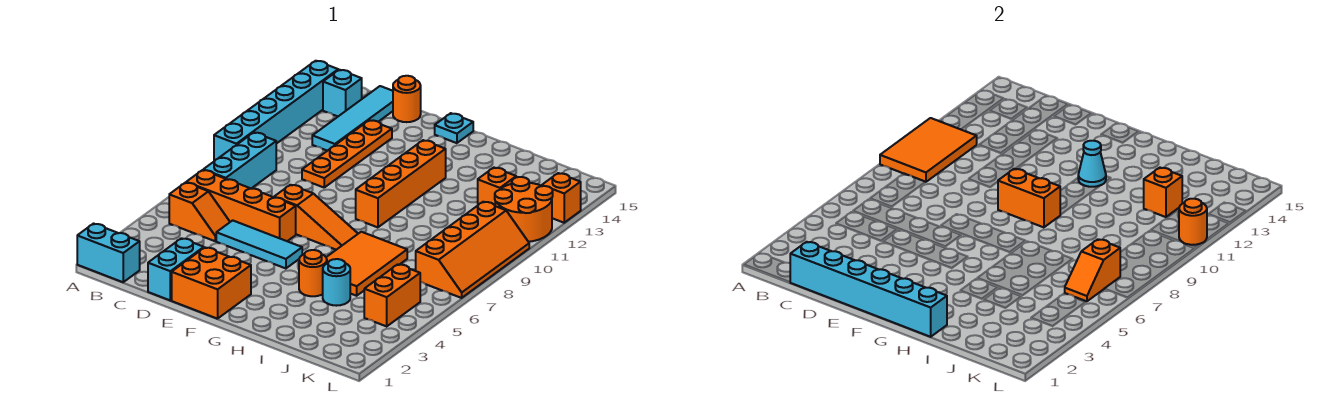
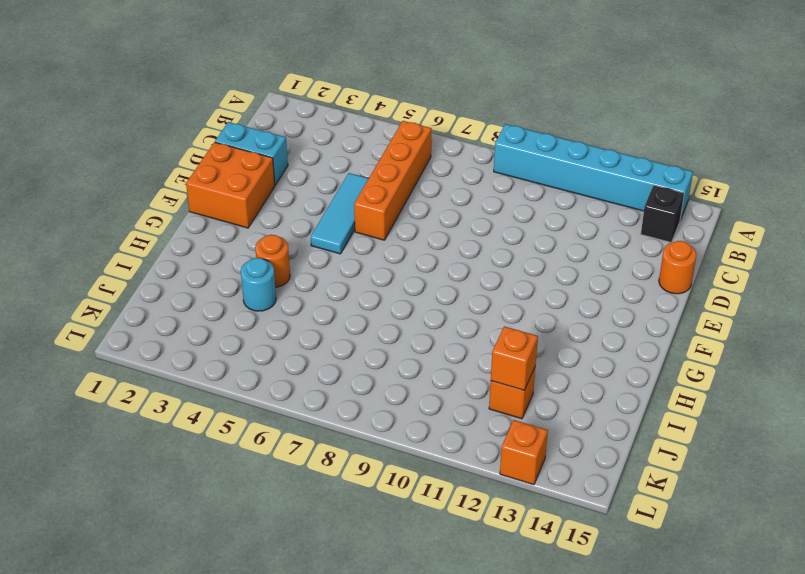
black 1x1 brick [641,185,684,243] -> cyan 1x1 brick [323,70,362,116]
none -> cyan 1x2 brick [77,224,140,282]
none -> orange 1x2 slope [169,183,230,241]
none -> cyan 1x3 brick [203,133,276,189]
none -> cyan 1x4 tile [312,86,393,151]

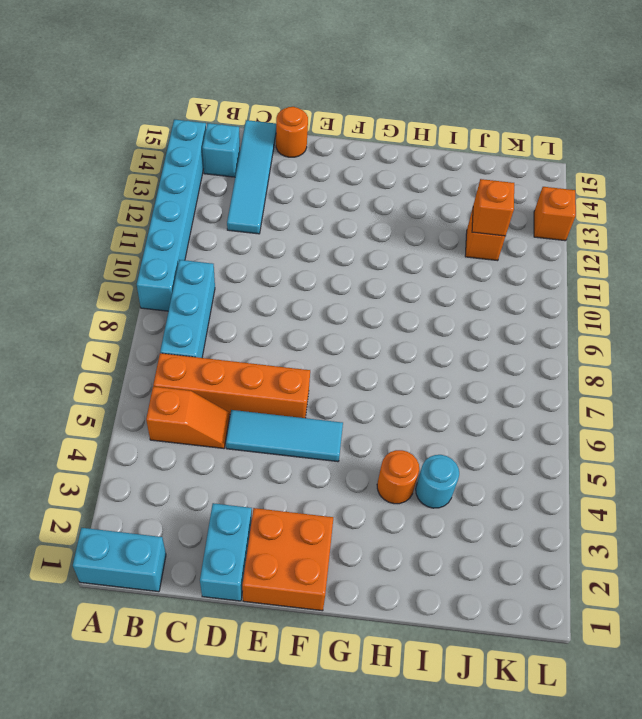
none -> orange 1x4 plate [302,120,392,187]
none -> orange 1x3 slope [274,185,358,250]
none -> cyan 1x1 plate [435,113,473,143]
none -> orange 1x4 brick [356,140,446,227]

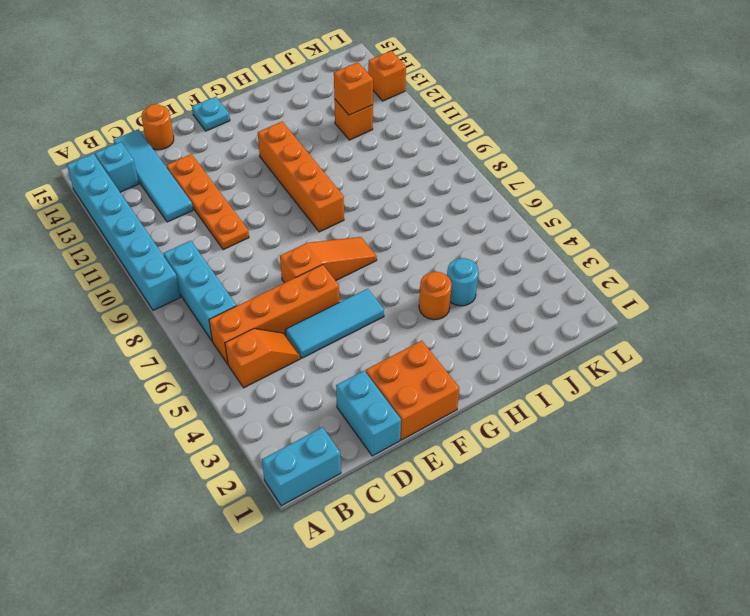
none -> orange 2x3 tile [326,232,407,296]
none -> orange 1x2 brick [364,264,420,326]
none -> orange 2x4 slope [416,202,529,298]
none -> orange 2x2 round brick [495,177,553,242]

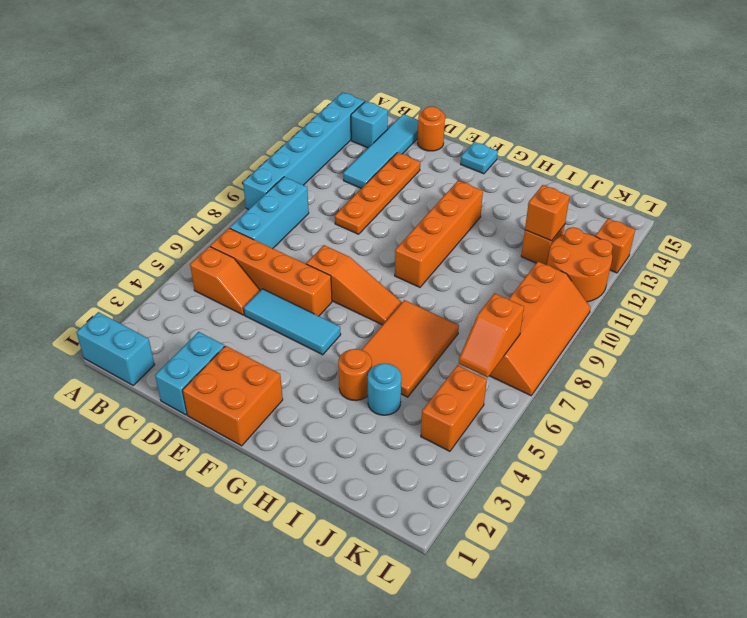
none -> orange 2x3 tile [880,118,977,182]
none -> cyan 1x6 brick [790,242,947,337]
none -> orange 1x2 brick [998,169,1060,227]
none -> cyan 1x1 cone [1078,141,1106,187]

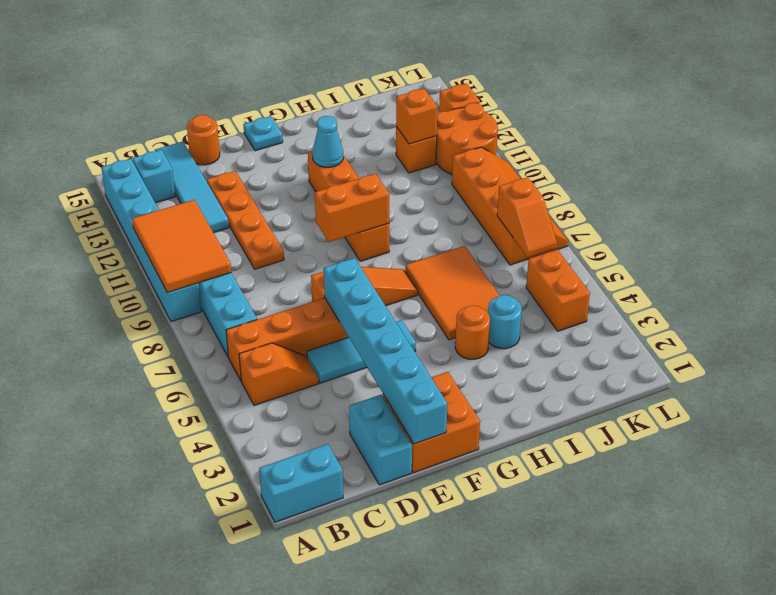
cyan 1x6 brick [324,258,447,444] -> cyan 1x6 brick turned to [790,242,947,337]
none -> orange 1x1 round brick [1179,199,1207,245]

